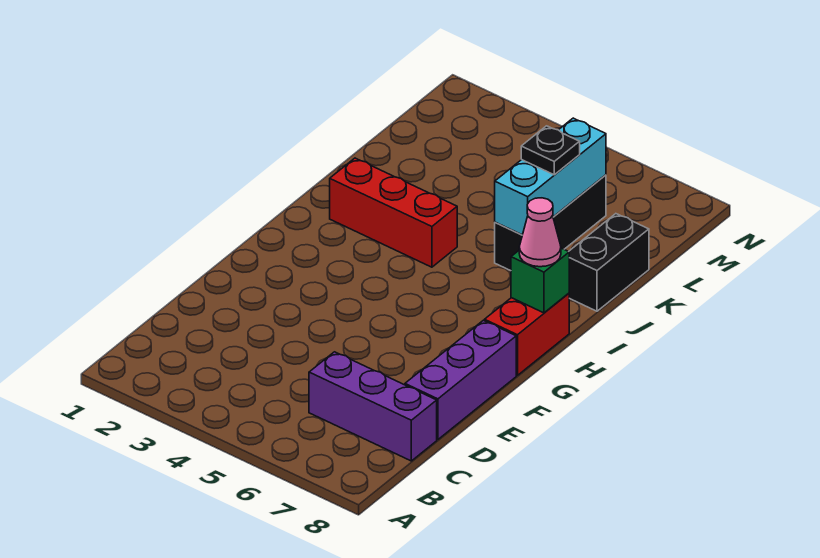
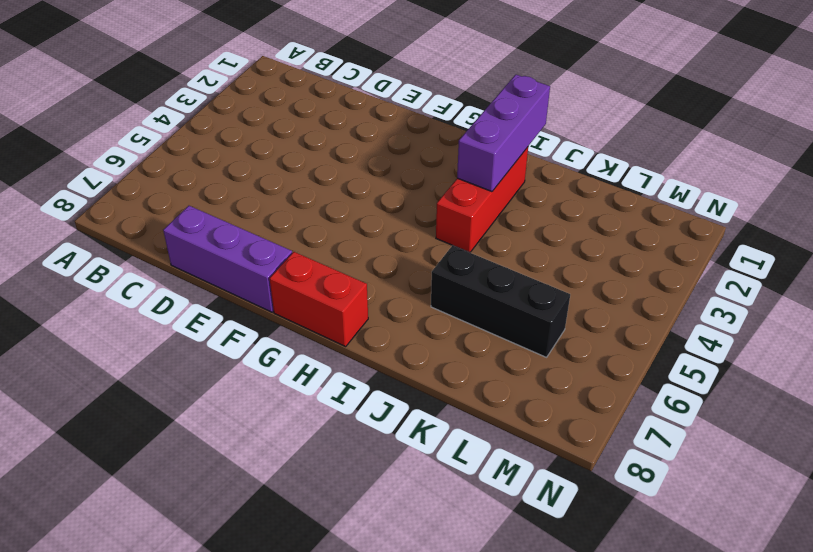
purple 1x3 brick [457,75,550,192] -> purple 1x3 brick moved to [309,352,437,461]
none -> black 1x2 brick [569,214,649,311]
none -> green 1x1 brick [511,248,569,313]

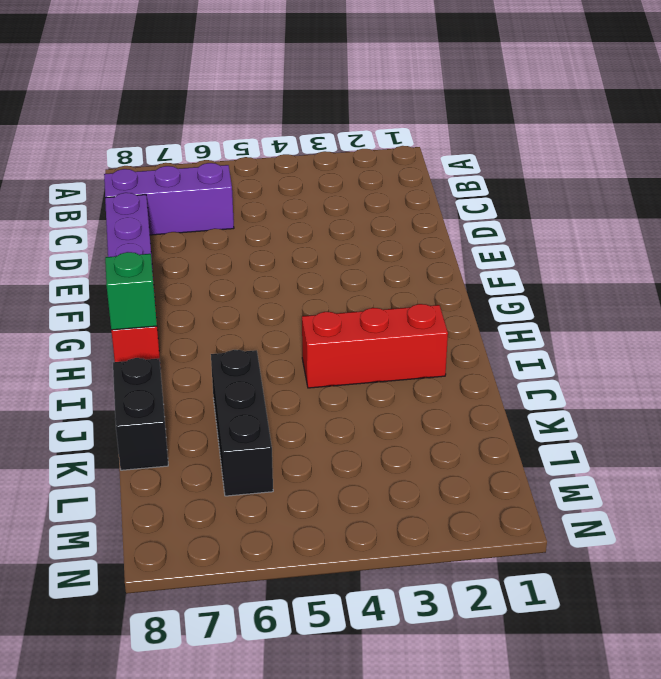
none -> cyan 1x3 brick [495,118,606,235]
none -> pink 1x1 cone [519,198,561,267]

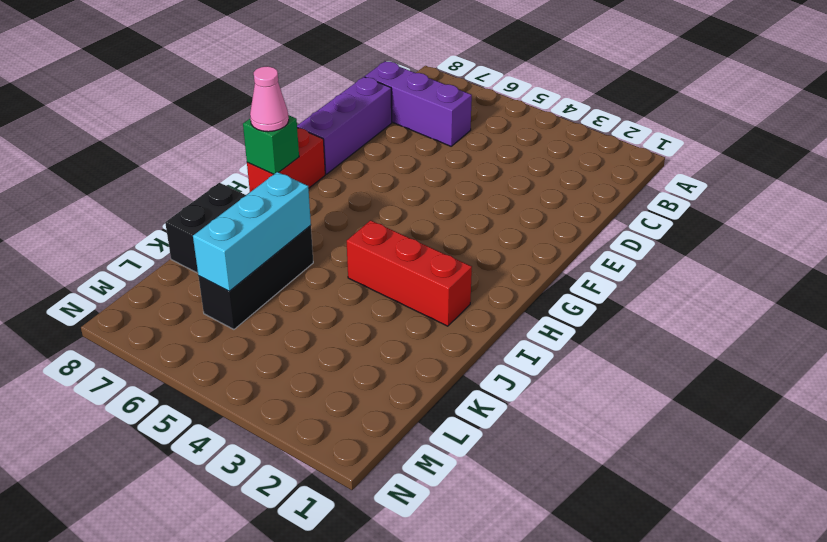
none -> black 1x1 plate [521,126,580,175]

